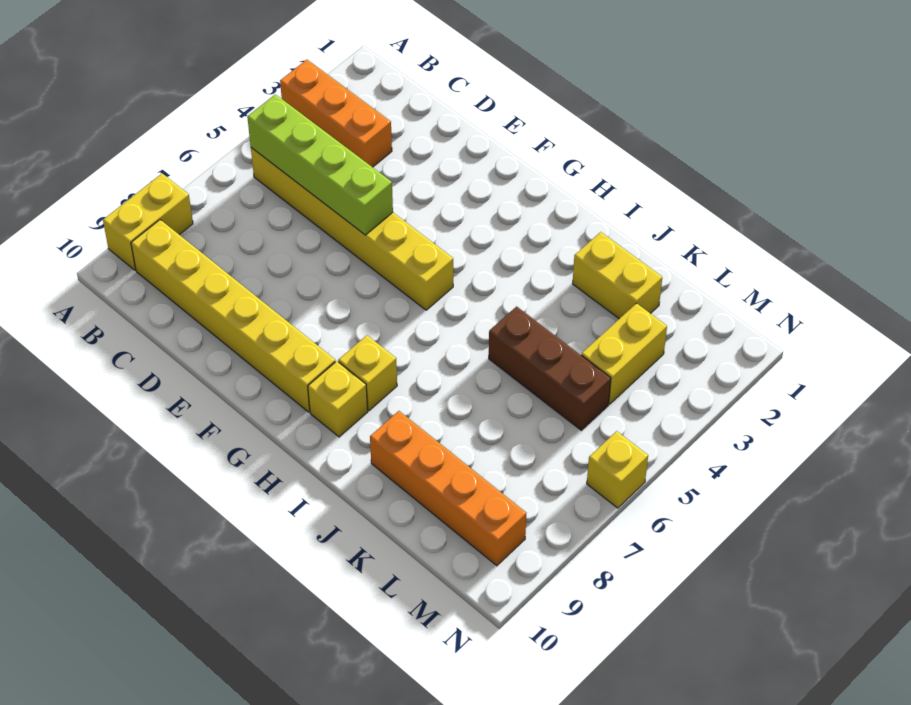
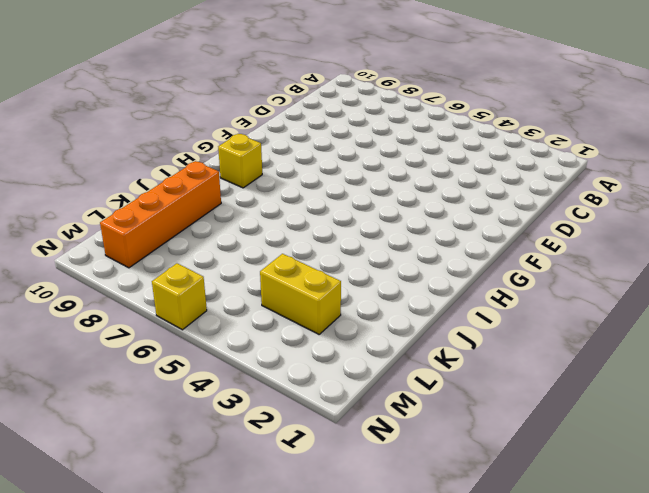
none -> orange 1x3 brick [280,60,392,167]
none -> yellow 1x2 brick [103,174,193,270]
none -> yellow 1x6 brick [251,148,453,310]

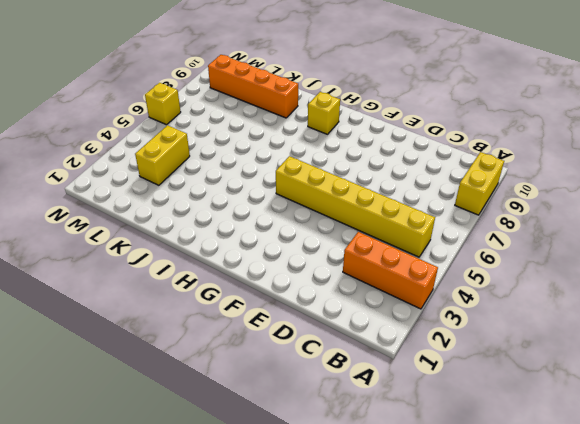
none -> yellow 1x6 brick [131,220,335,412]
none -> yellow 1x1 brick [338,335,397,411]
none -> yellow 1x2 brick [573,232,662,319]

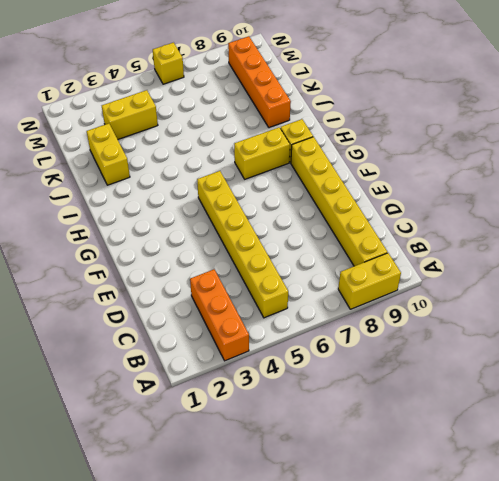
yellow 1x2 brick [234,127,290,179] -> yellow 1x1 brick [338,335,397,411]
none -> brown 1x3 brick [489,306,611,430]
none -> lime 1x4 brick [247,94,393,235]

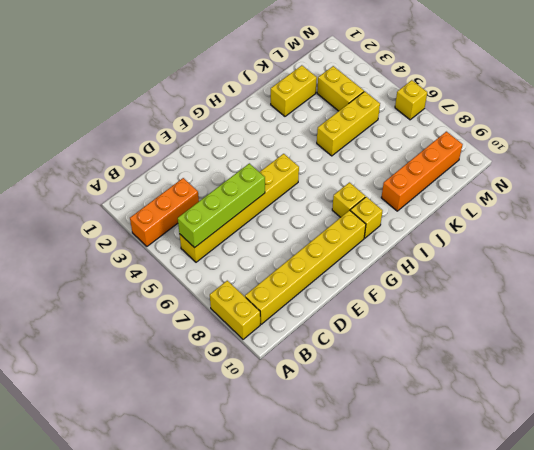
yellow 1x3 brick [317,91,380,156] -> brown 1x3 brick [489,306,611,430]

